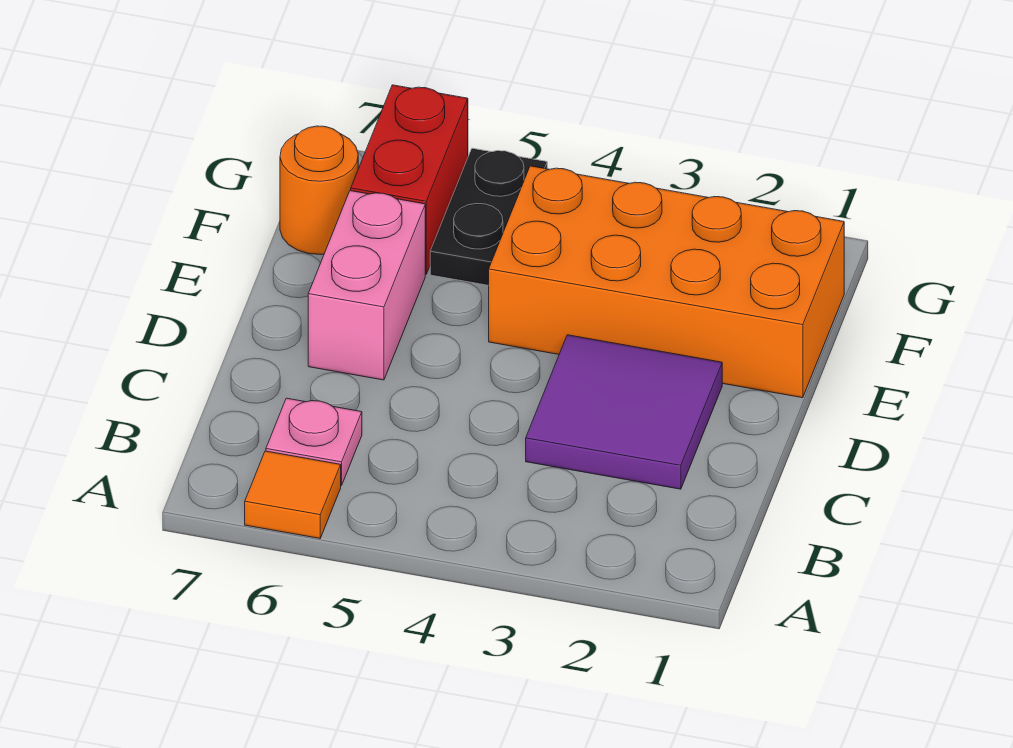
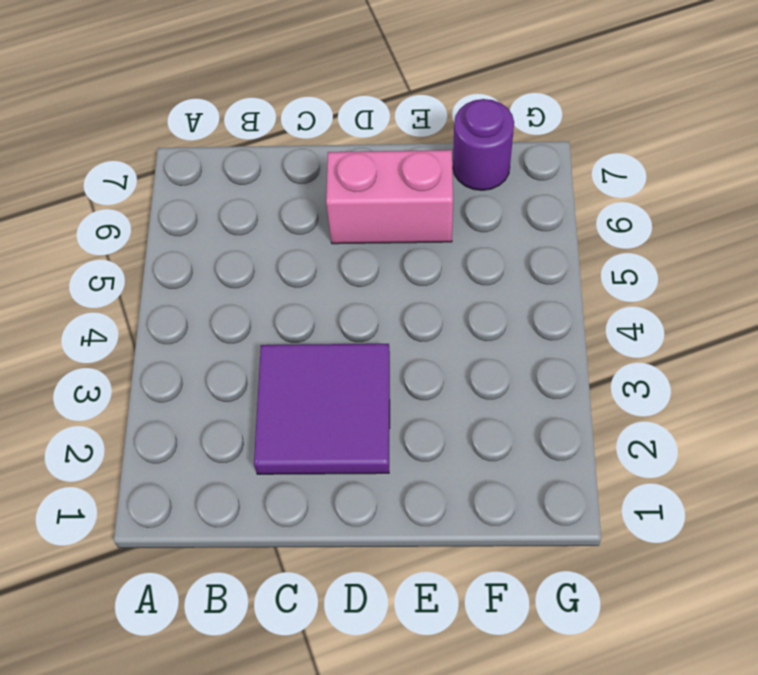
purple 1x1 round brick [453,99,514,190] -> orange 1x1 round brick [280,126,358,255]
none -> orange 1x1 tile [245,451,341,538]
none -> pink 1x1 plate [266,398,362,486]

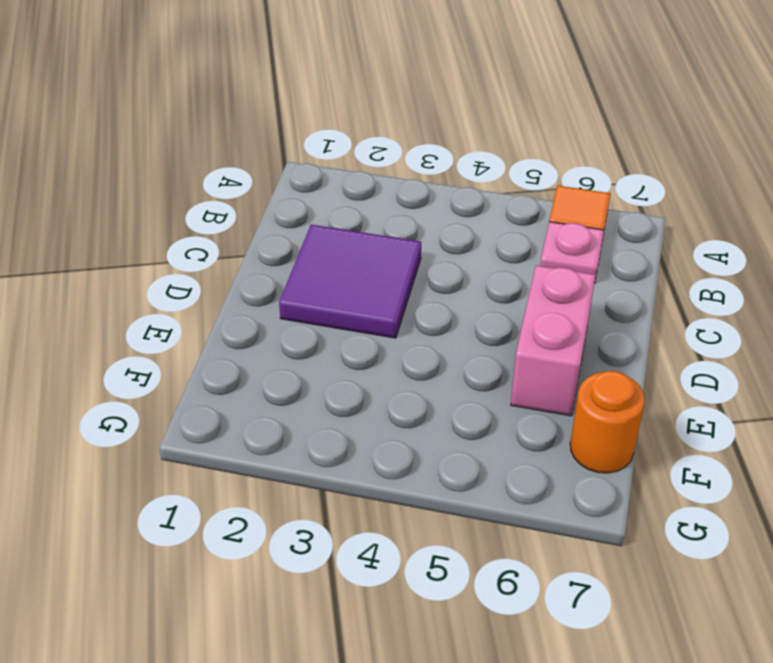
none -> orange 2x4 brick [489,166,844,398]
none -> black 1x2 plate [430,148,547,285]

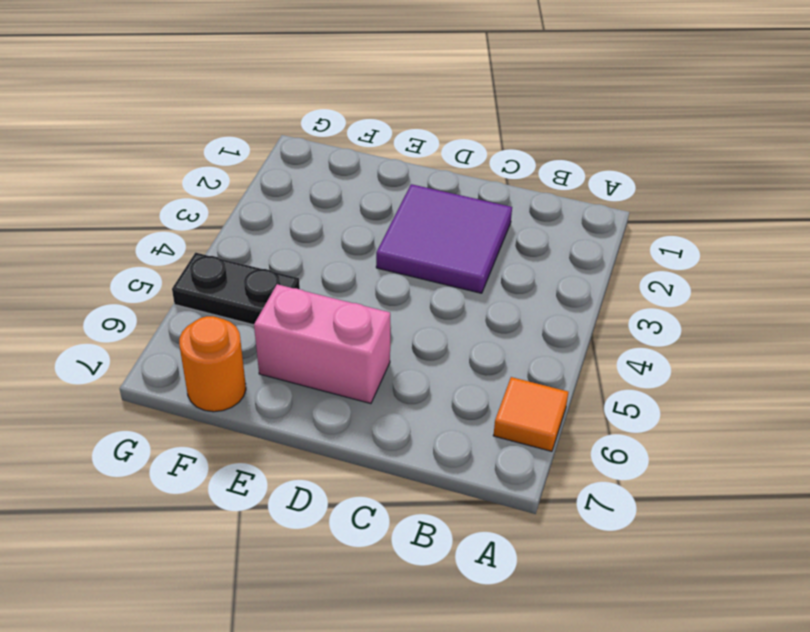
none -> pink 1x1 plate [266,398,362,486]
none -> orange 2x4 brick [489,166,844,398]

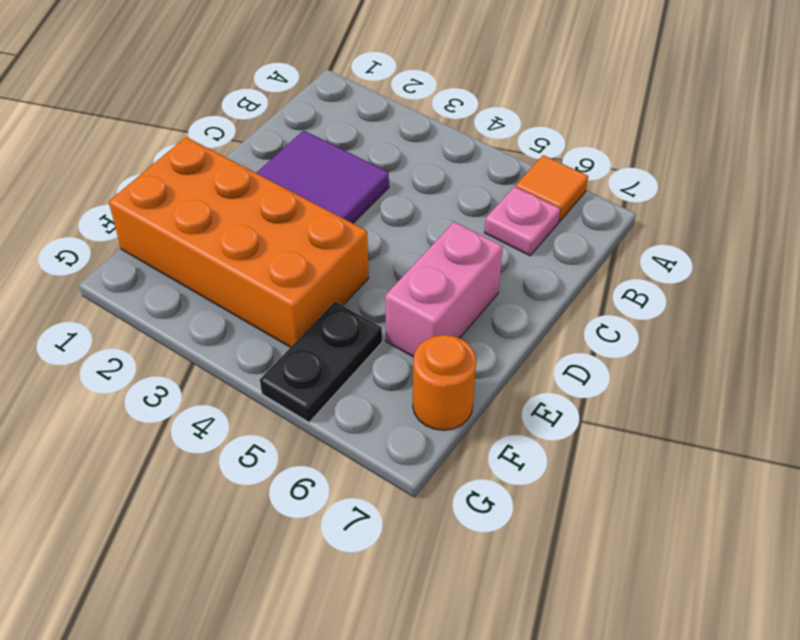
none -> red 1x2 brick [351,85,468,274]

